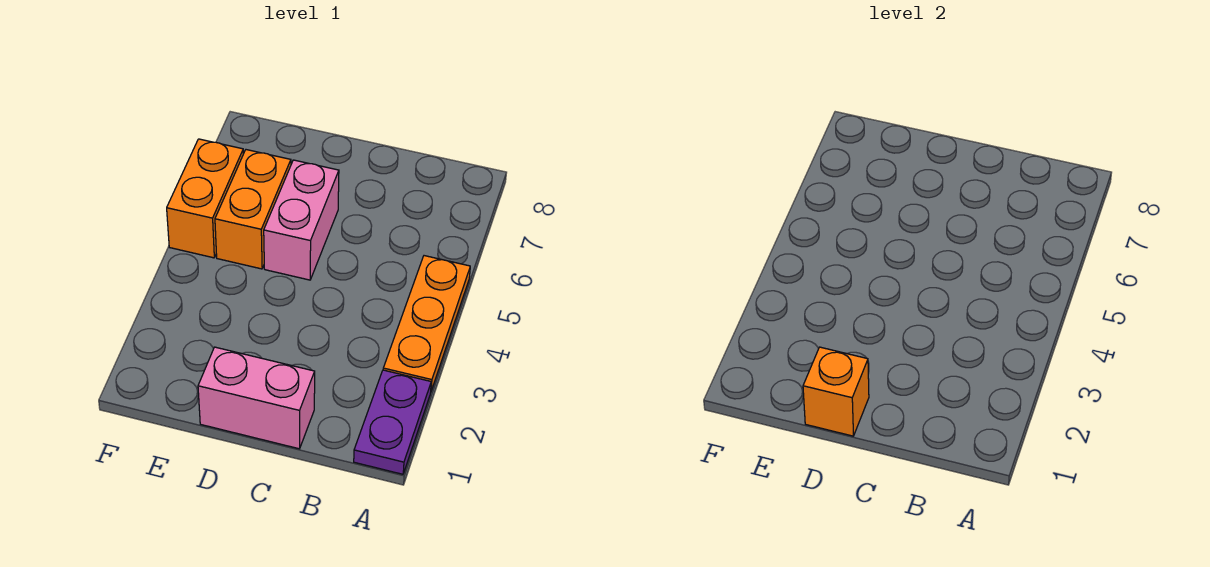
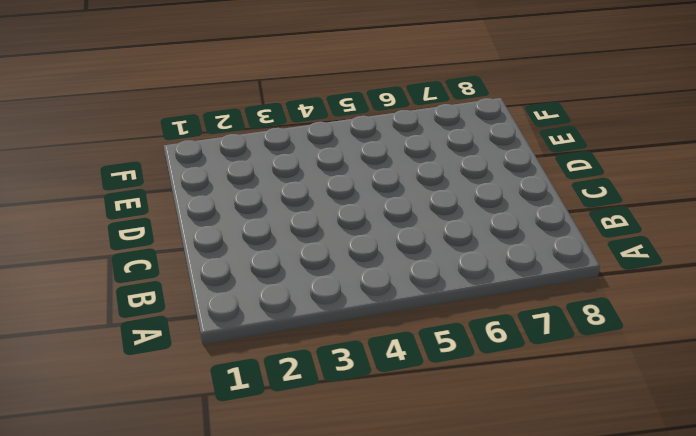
none -> purple 1x2 plate [354,370,431,474]
none -> orange 1x3 plate [383,256,470,391]

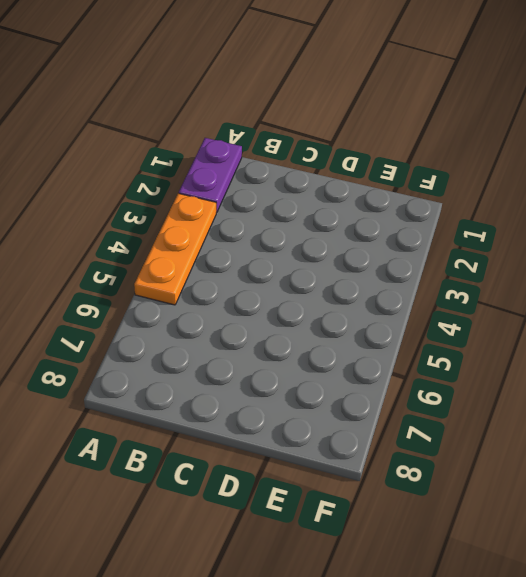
none -> pink 1x2 brick [198,347,315,449]
none -> pink 1x2 brick [264,160,339,280]

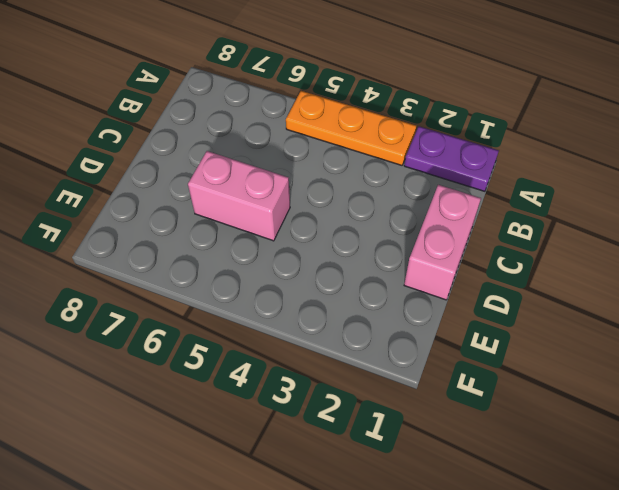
none -> orange 1x2 brick [215,150,291,269]
none -> orange 1x2 brick [167,139,243,258]

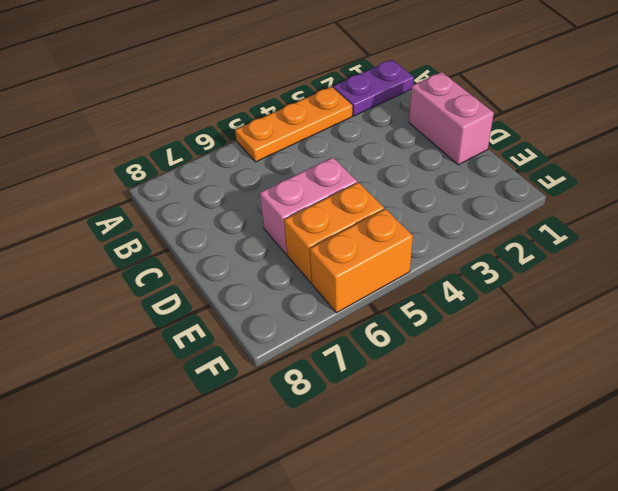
none -> orange 1x1 brick [803,347,869,436]

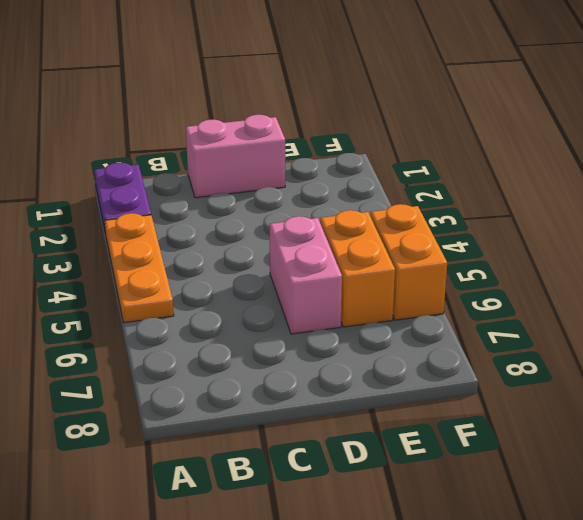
none -> orange 1x1 brick [803,347,869,436]

